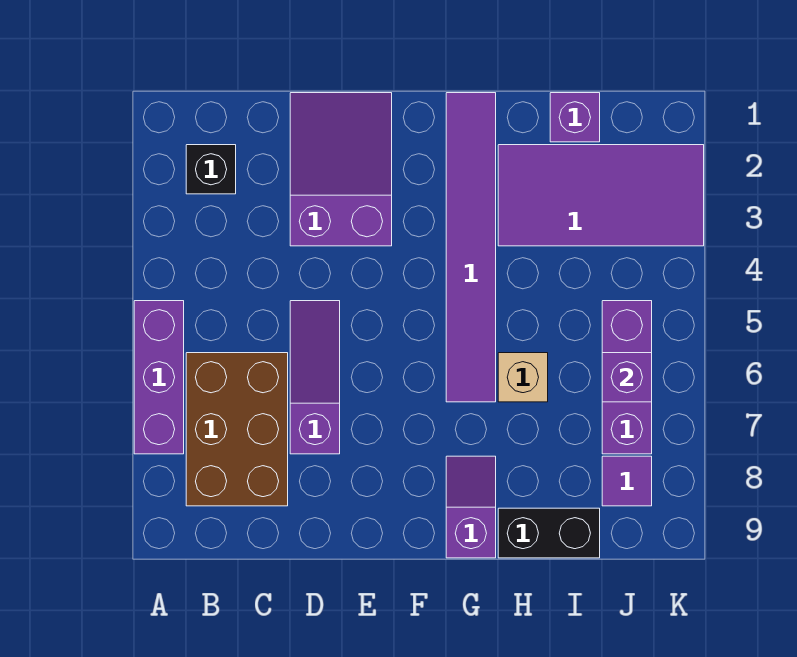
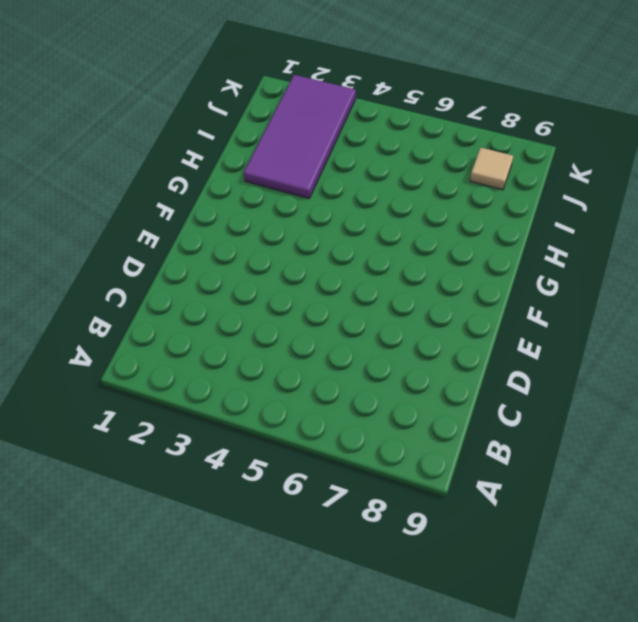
tan 1x1 tile [470,148,513,190] -> purple 1x1 tile [602,456,652,506]
none -> purple 1x3 brick [134,301,184,454]
none -> black 1x1 brick [186,145,236,194]
none -> brown 2x3 brick [186,353,288,506]

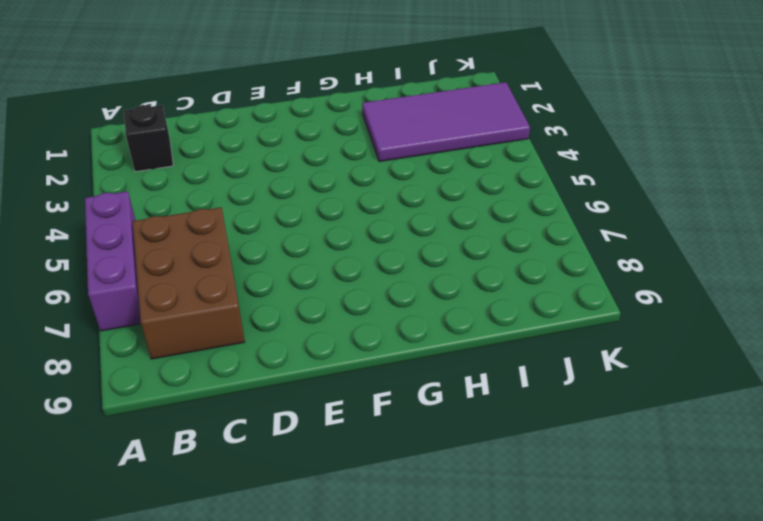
none -> purple 2x3 slope [290,93,392,246]
none -> purple 1x3 slope [290,301,340,454]
none -> purple 1x6 tile [446,93,496,402]

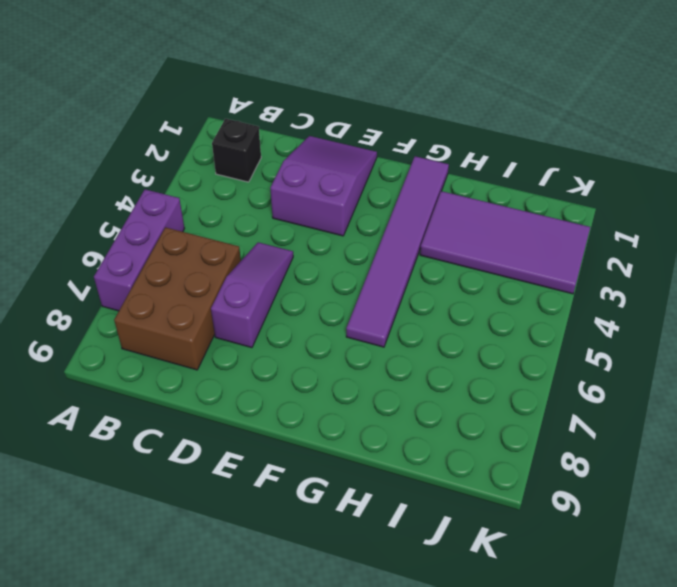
none -> purple 1x2 slope [446,456,496,558]
none -> tan 1x1 brick [498,353,548,402]
none -> black 1x2 brick [498,508,600,558]

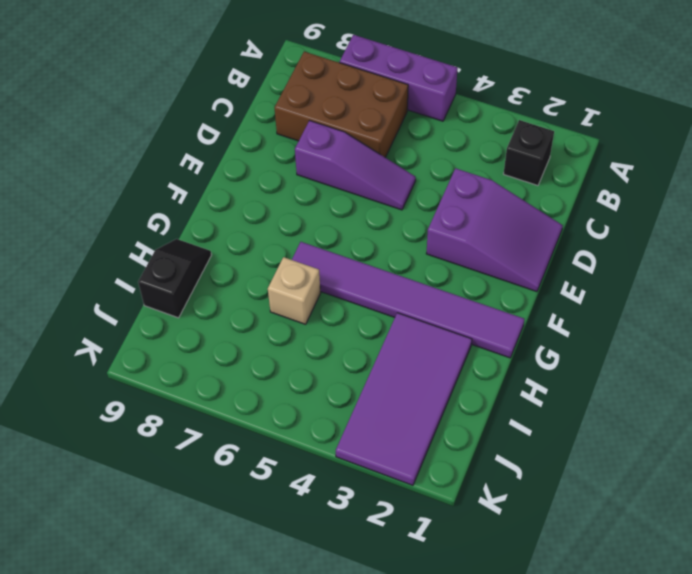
black 1x2 slope [138,239,211,318] -> black 1x2 brick [498,508,600,558]
none -> purple 1x2 slope [446,456,496,558]
none -> purple 1x1 brick [550,93,600,142]
none -> purple 1x3 brick [602,301,652,454]

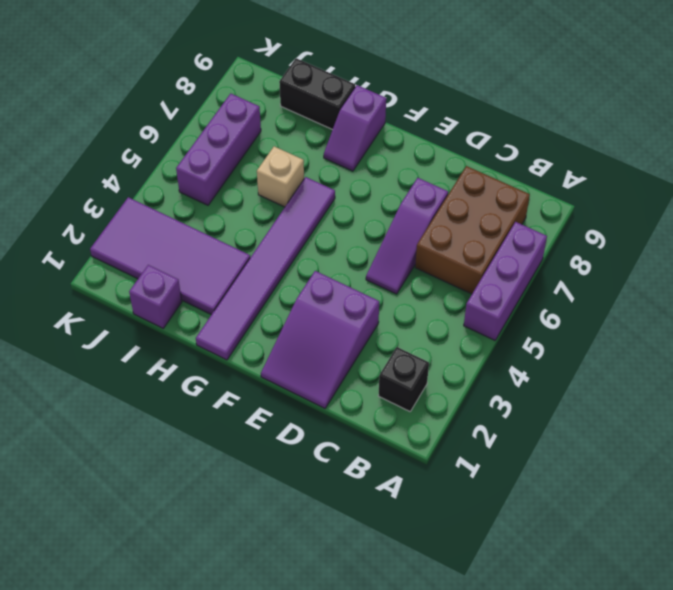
none -> purple 1x1 tile [602,456,652,506]
none -> purple 1x1 brick [602,353,652,402]

